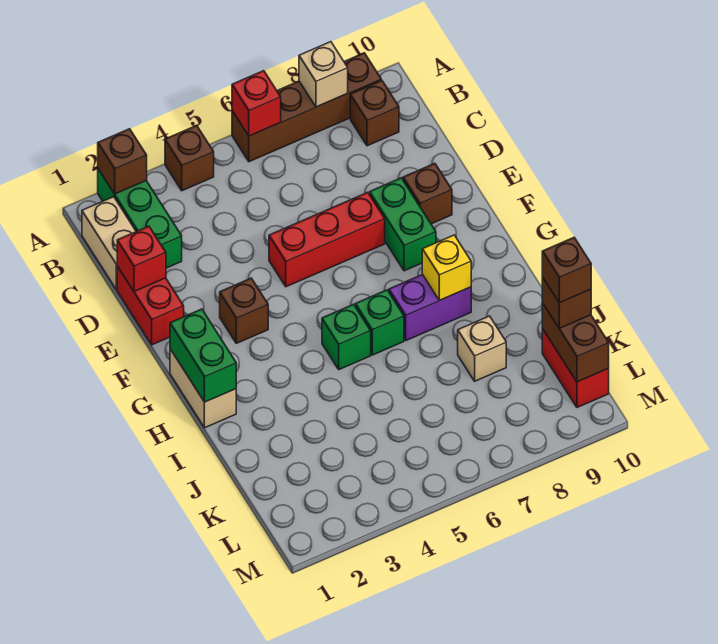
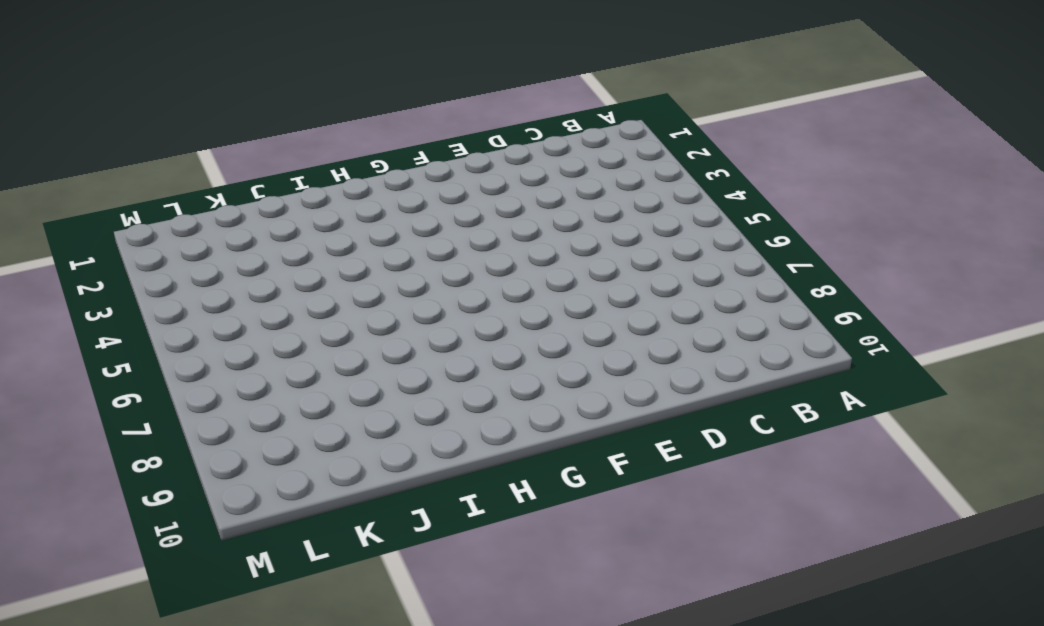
none -> green 1x3 brick [98,169,182,268]
none -> brown 1x1 brick [165,125,214,191]
none -> brown 1x4 brick [232,53,381,162]

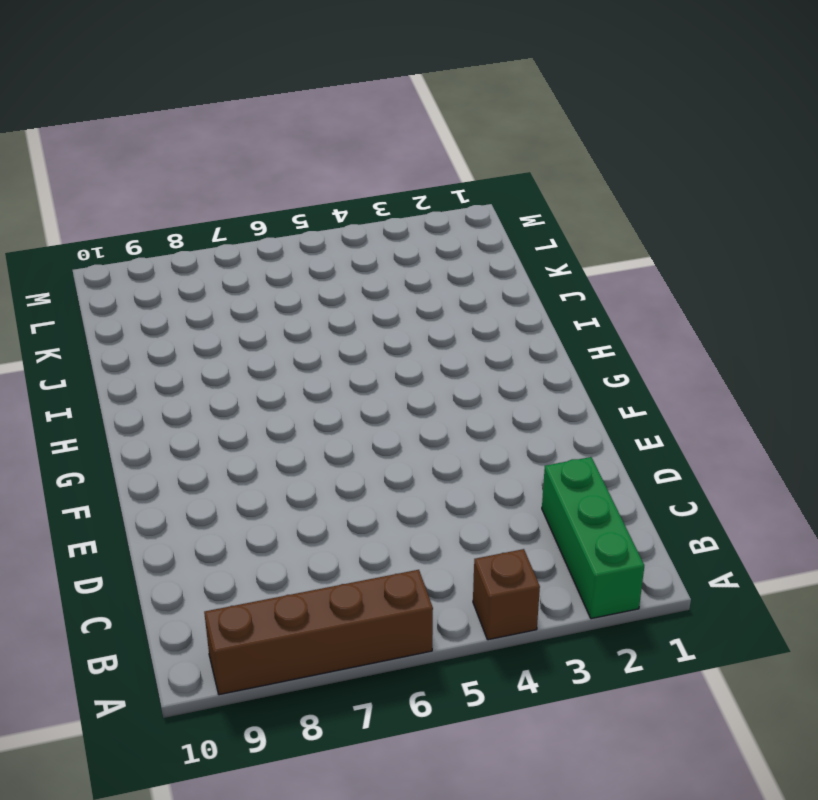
none -> tan 1x2 brick [82,197,136,290]
none -> brown 1x1 brick [350,80,399,146]
none -> red 1x2 brick [117,266,184,345]

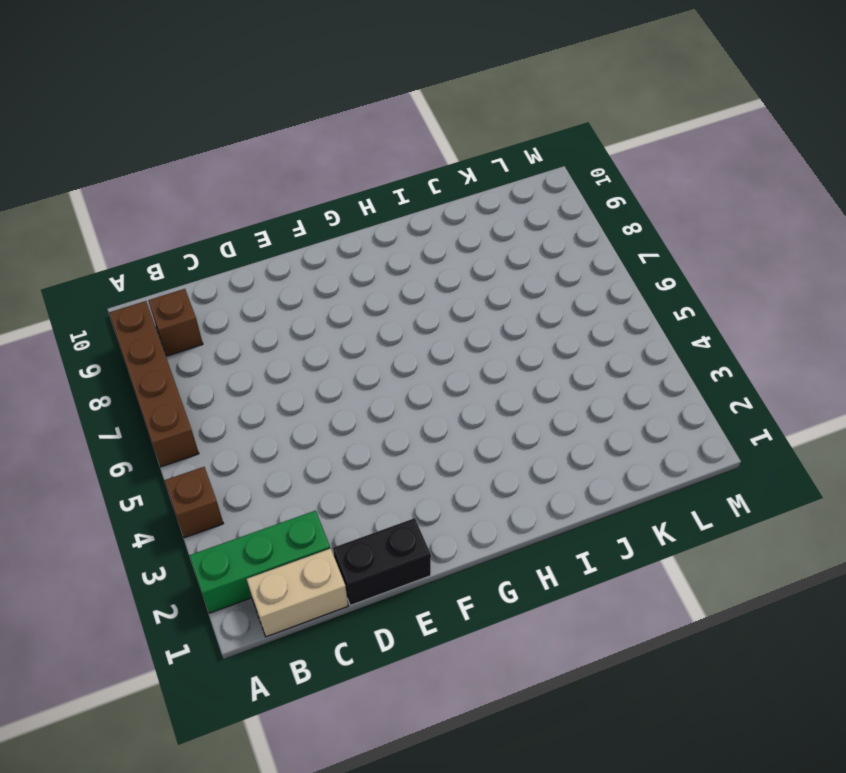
black 1x2 brick [333,518,431,605] -> red 1x2 brick [117,266,184,345]
none -> red 1x3 brick [269,192,385,287]
none -> green 1x2 brick [370,178,436,271]
none -> brown 1x1 brick [403,163,452,224]

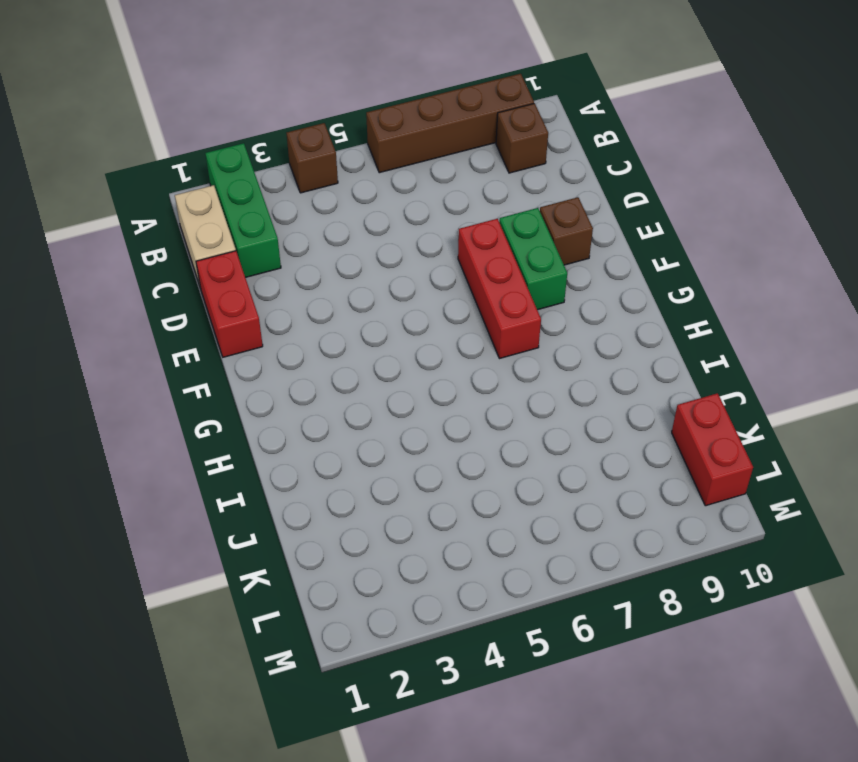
red 1x3 brick [458,219,541,359] -> red 1x3 brick turned to [269,192,385,287]
none -> brown 1x1 brick [220,278,268,343]
none -> tan 1x2 brick [170,349,236,428]
none -> green 1x1 brick [322,304,371,370]

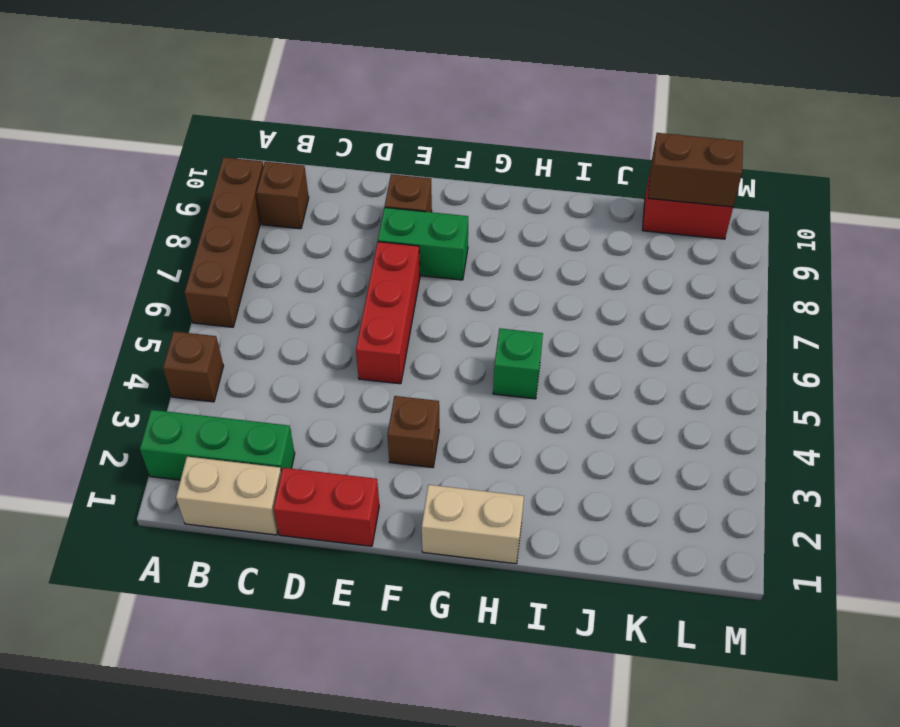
none -> green 1x1 brick [355,290,404,355]
none -> purple 1x2 brick [389,274,471,340]
none -> tan 1x1 brick [458,316,506,381]

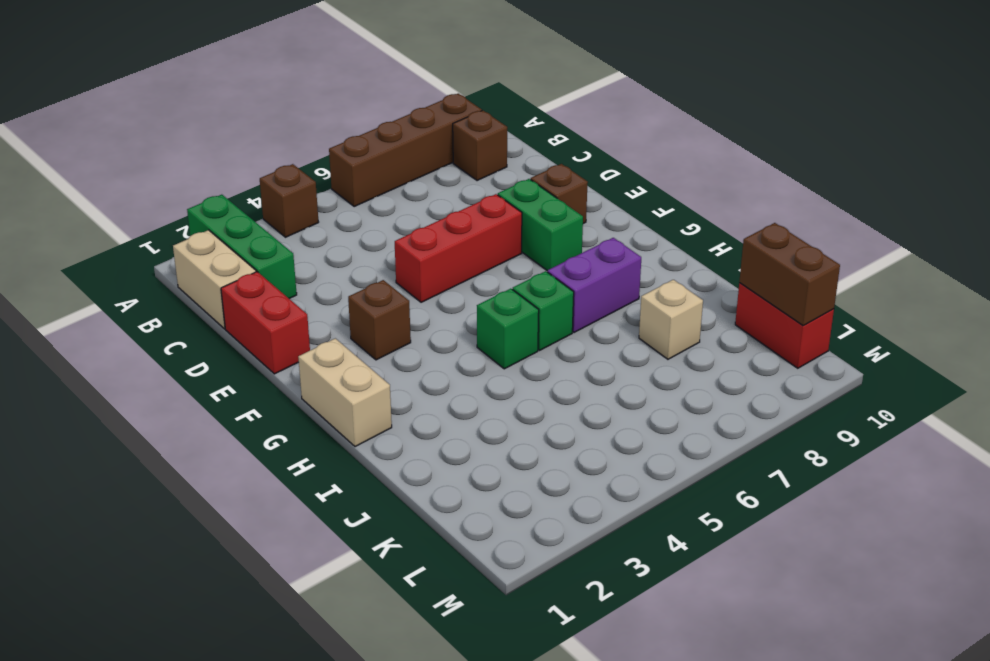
none -> brown 1x1 brick [98,129,147,194]
none -> red 1x1 brick [232,71,281,136]
none -> tan 1x1 brick [299,42,348,107]

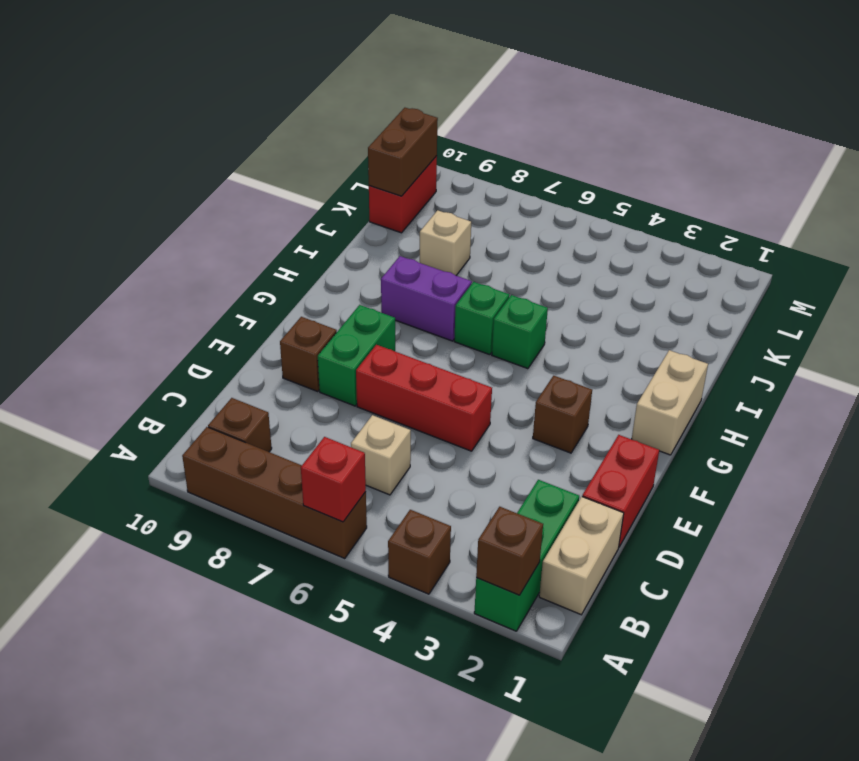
tan 1x1 brick [351,415,411,495] -> tan 1x1 brick moved to [299,42,348,107]
none -> red 1x1 brick [117,226,166,291]
none -> green 1x2 brick [170,309,236,402]
none -> yellow 1x1 brick [422,235,471,300]

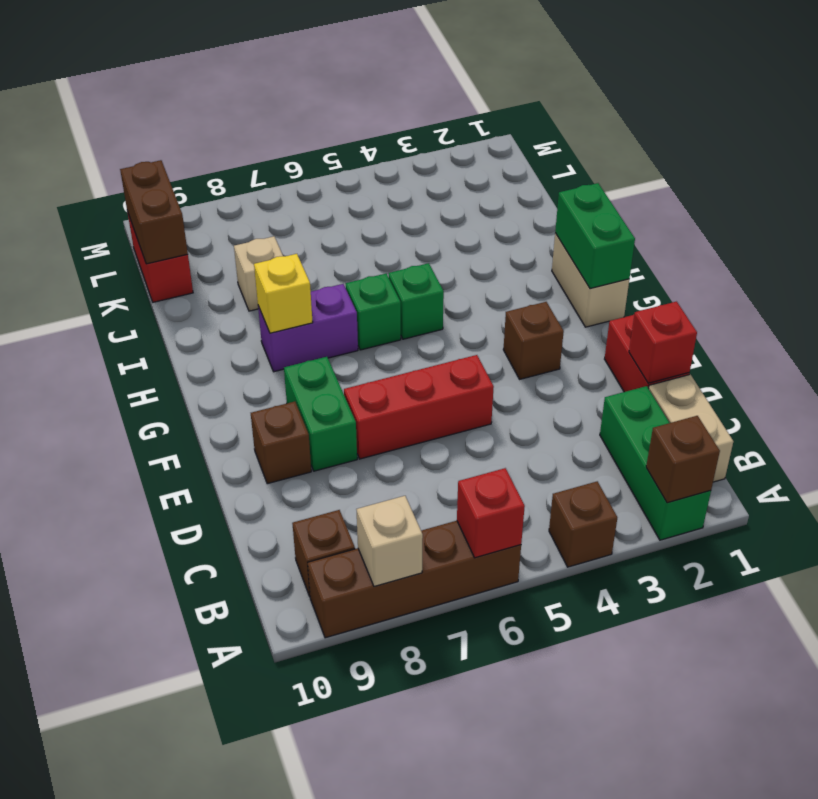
none -> brown 1x1 brick [542,277,591,328]
none -> brown 1x1 brick [542,238,591,303]

